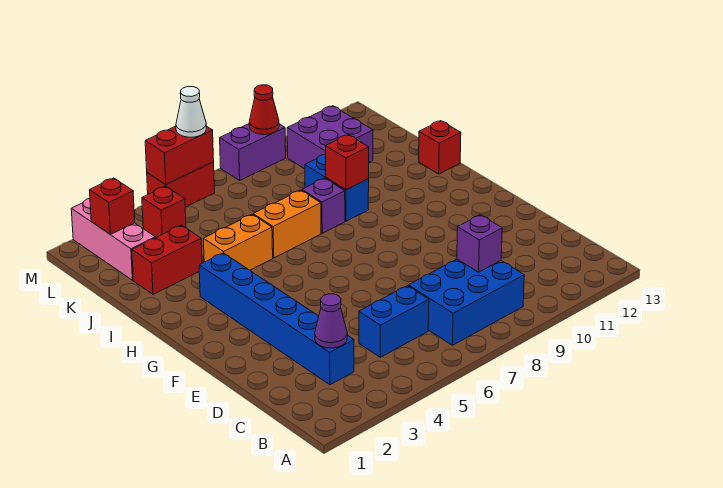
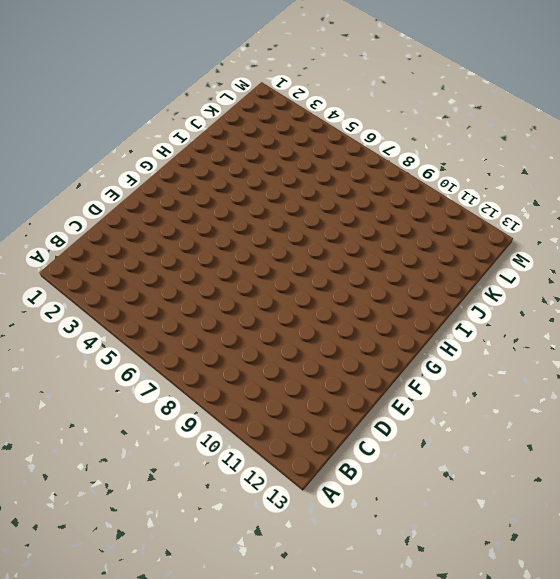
none -> blue 2x3 brick [408,259,524,345]
none -> blue 1x6 brick [199,253,354,385]
none -> blue 1x2 brick [359,286,429,357]

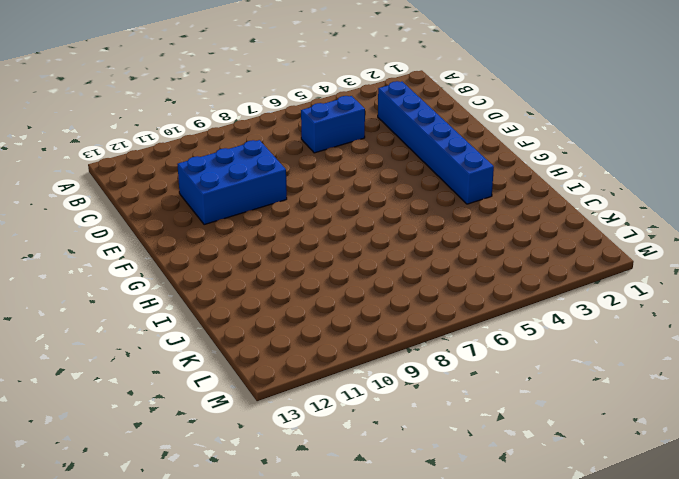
blue 2x3 brick [177,140,287,225] -> blue 2x3 brick moved to [408,259,524,345]
none -> orange 1x2 brick [204,214,273,270]
none -> orange 1x2 brick [253,190,321,258]
none -> purple 1x1 brick [302,178,345,233]

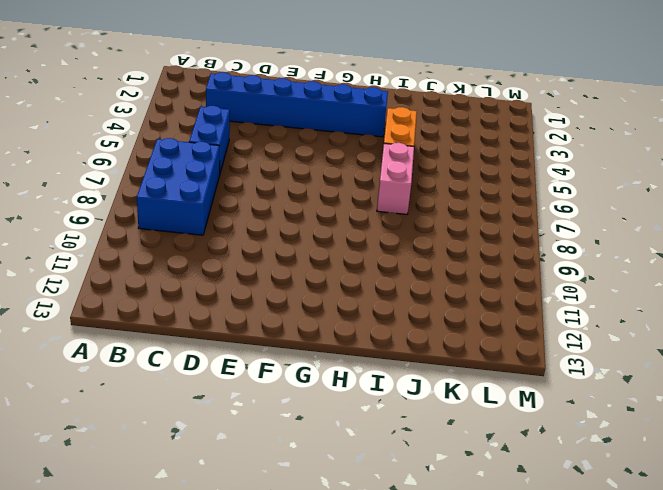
pink 1x2 brick [377,143,414,214] -> orange 1x2 brick [253,190,321,258]
none -> purple 1x1 brick [302,178,345,233]
none -> blue 1x2 brick [305,154,369,221]
none -> red 1x1 brick [419,121,461,174]

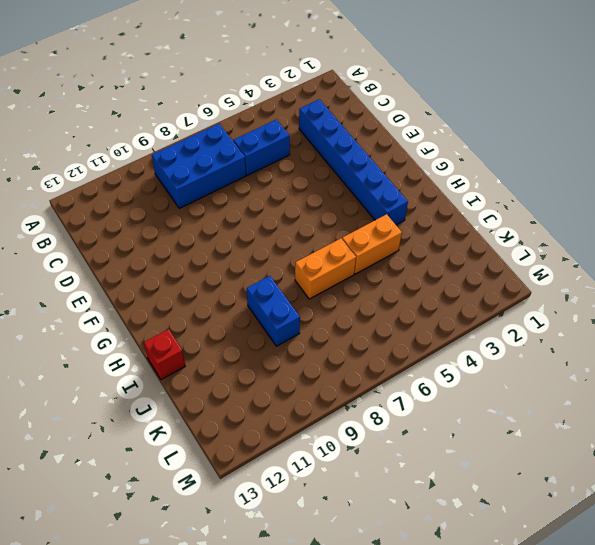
none -> purple 1x1 brick [302,178,345,233]
none -> red 1x2 brick [132,225,202,294]
none -> pink 1x3 brick [71,198,155,280]

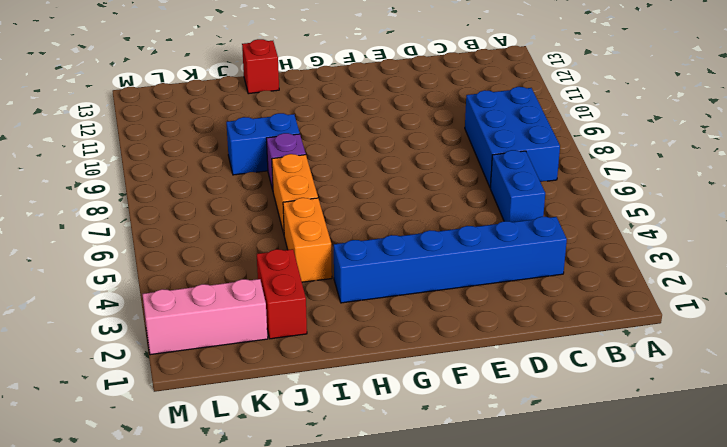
none -> purple 2x2 brick [287,106,373,169]
none -> red 1x1 brick [142,186,186,237]
none -> red 1x2 brick [147,162,215,207]

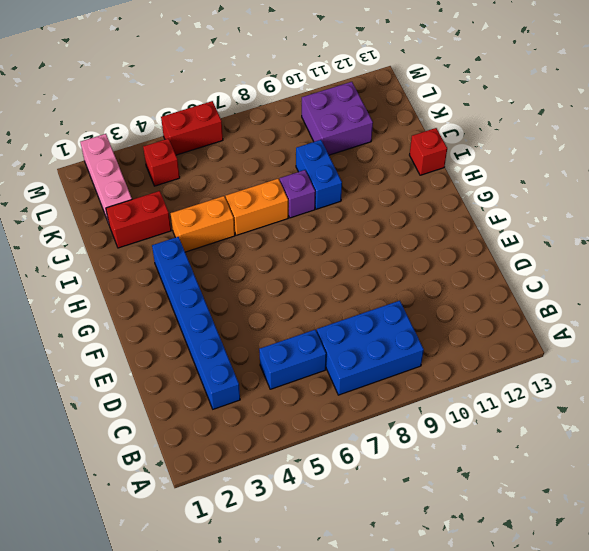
none -> purple 1x2 brick [220,124,286,180]
none -> purple 1x1 cone [315,294,347,348]
none -> purple 1x1 brick [457,215,502,272]

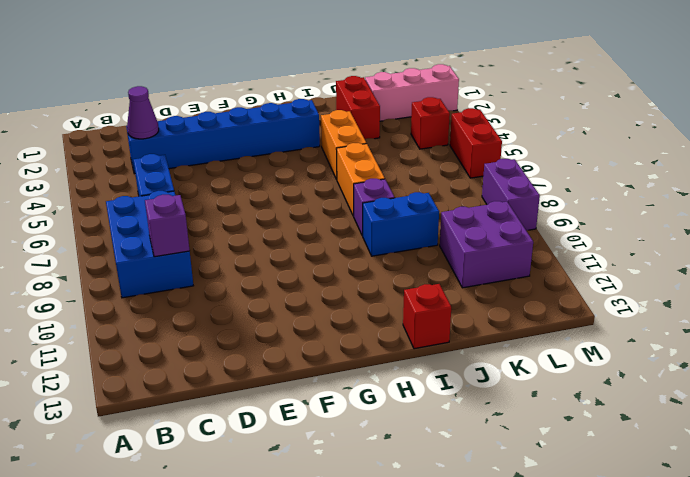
none -> red 1x1 brick [326,135,369,190]
none -> red 1x1 brick [90,178,135,234]
none -> red 1x2 brick [145,126,214,184]

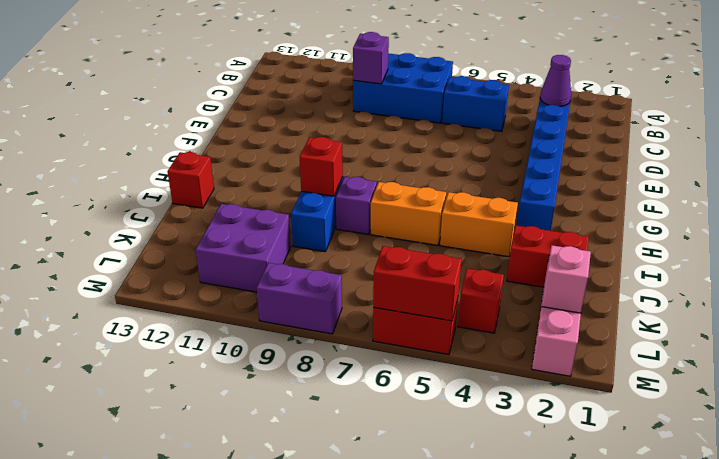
pink 1x1 brick [542,245,591,313] -> red 1x1 brick [90,178,135,234]
none -> red 1x1 cone [249,85,279,135]
none -> white 1x1 cone [176,86,206,137]

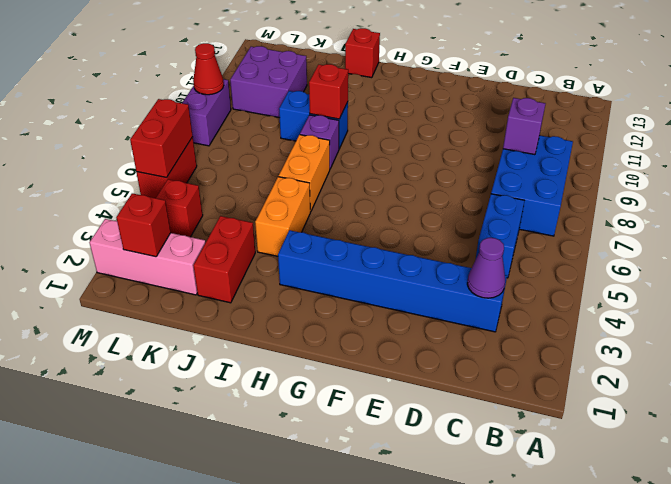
none -> white 1x1 cone [176,86,206,137]

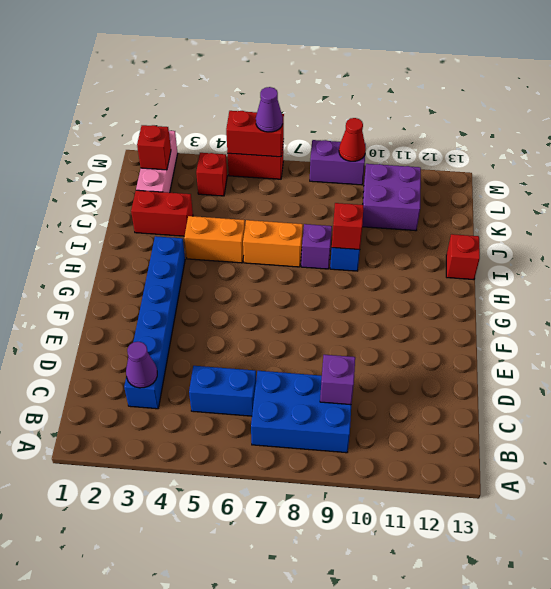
purple 1x1 cone [256,87,283,132] -> white 1x1 cone [176,86,206,137]

